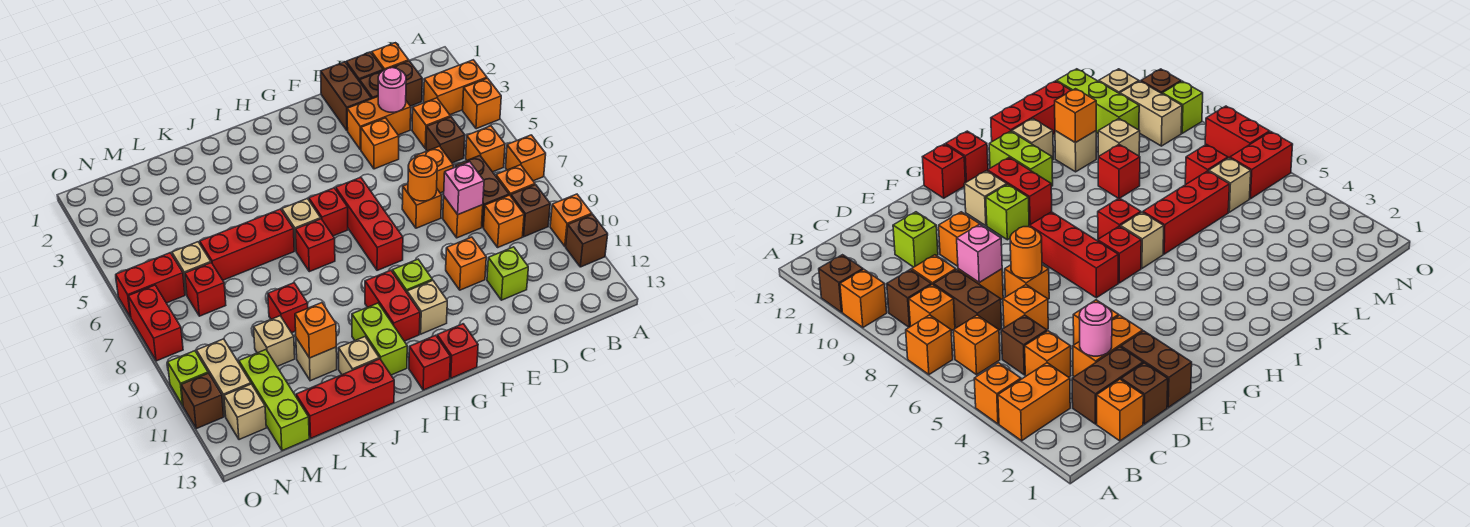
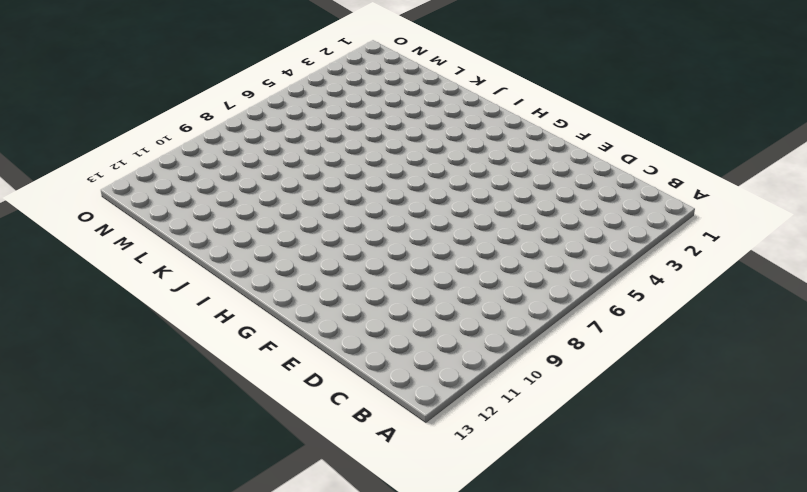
none -> orange 1x2 brick [424,60,487,115]
none -> orange 1x1 brick [463,78,501,129]
none -> orange 1x1 brick [506,135,546,181]
none -> orange 1x1 brick [550,194,592,246]

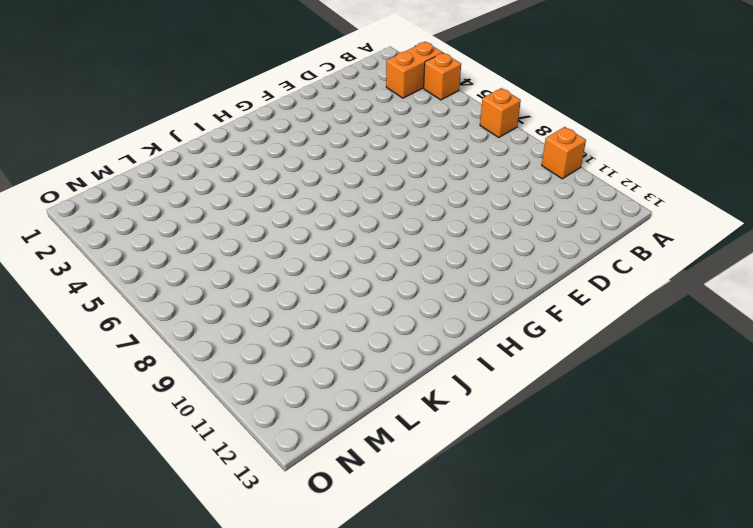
none -> brown 1x1 brick [566,214,608,267]
none -> orange 1x1 brick [466,126,505,172]
none -> orange 1x1 brick [496,165,535,196]
none -> brown 1x1 brick [511,185,550,237]

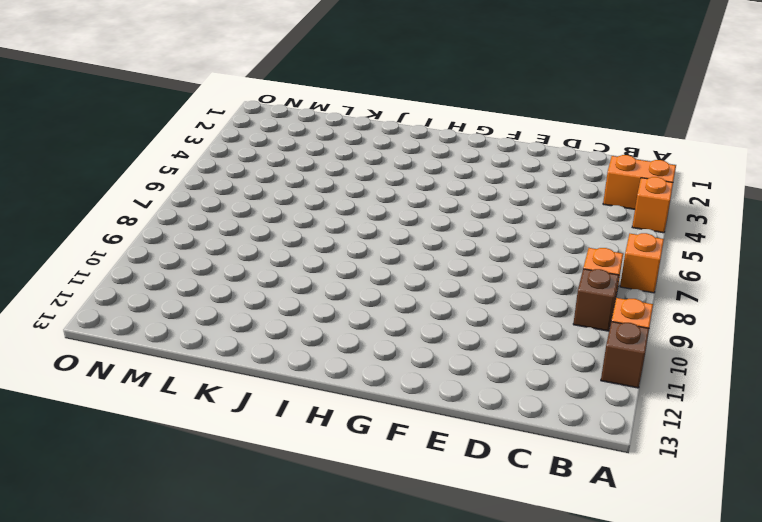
none -> orange 1x1 brick [466,126,505,172]
none -> orange 1x1 brick [372,43,409,70]
none -> brown 1x2 brick [360,61,422,106]
none -> orange 1x1 brick [412,98,450,149]

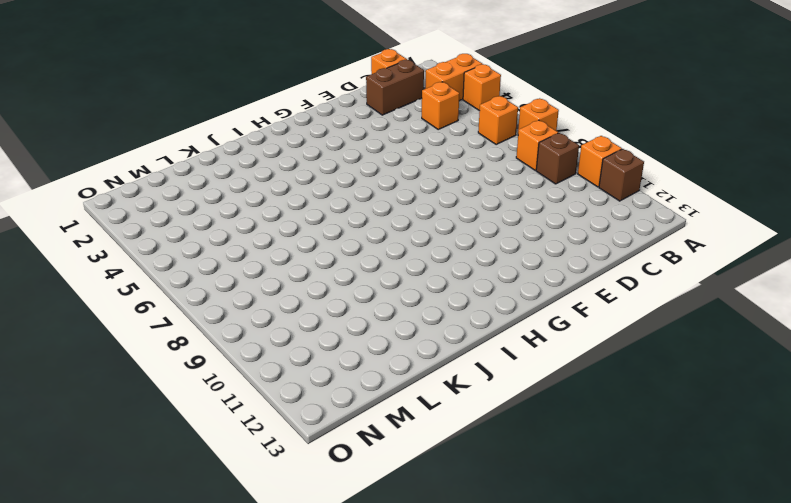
none -> brown 1x1 brick [426,117,465,163]
none -> brown 1x2 brick [455,156,509,227]
none -> orange 1x1 brick [483,195,524,247]
none -> brown 1x1 brick [346,52,383,82]

